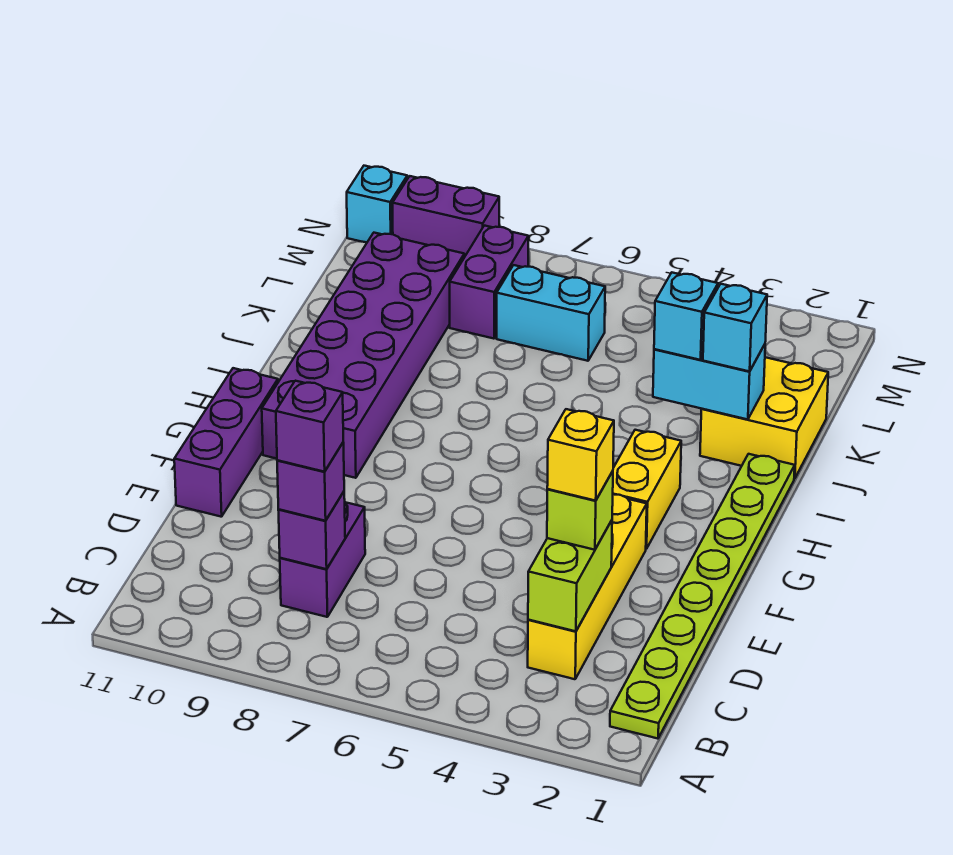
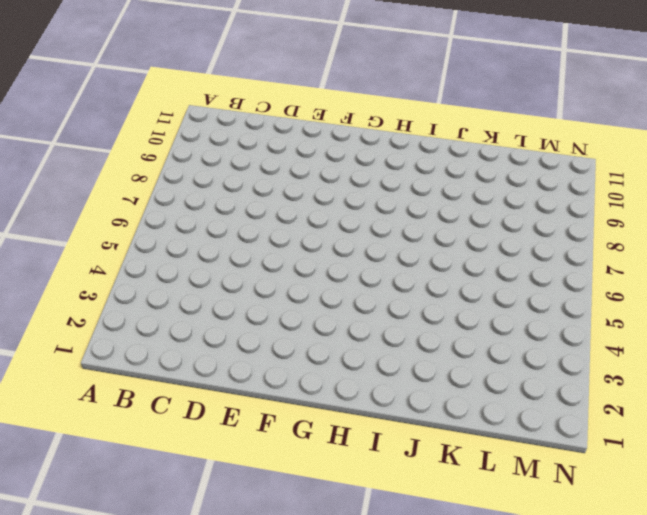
none -> lime 1x8 plate [610,454,795,739]
none -> yellow 1x4 brick [528,494,647,679]
none -> purple 1x2 brick [280,502,365,617]

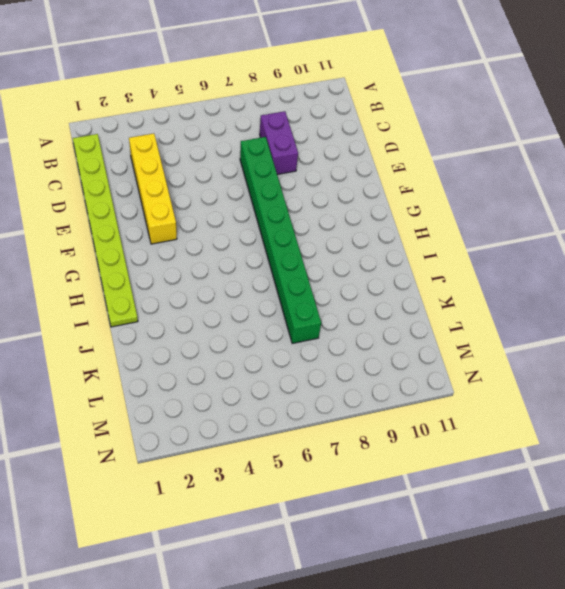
green 1x8 brick [240,137,321,344] -> none
none -> purple 1x3 brick [174,368,278,517]
none -> yellow 1x2 brick [613,430,681,549]
none -> purple 2x6 brick [262,233,464,478]

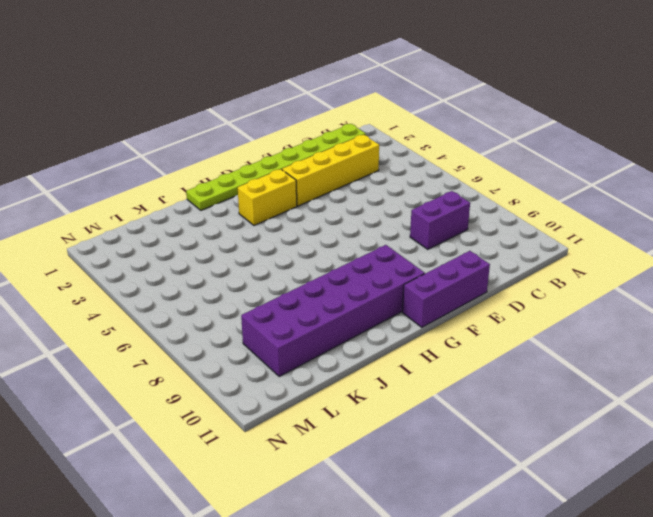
none -> yellow 2x2 brick [700,357,828,479]
none -> cyan 1x2 brick [497,265,605,361]
none -> purple 1x2 brick [450,226,528,339]

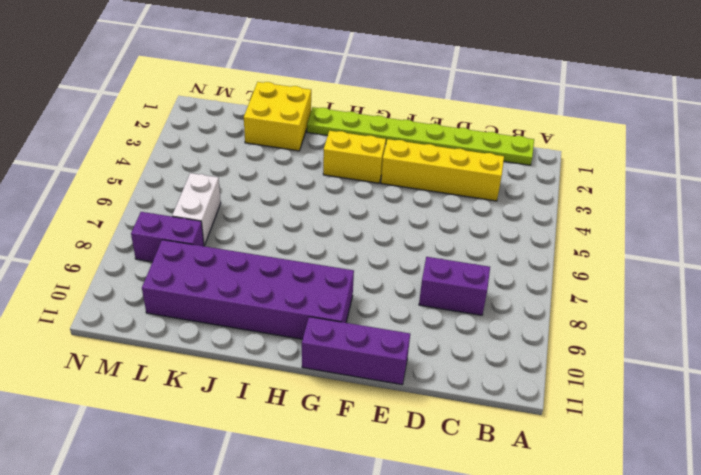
white 1x2 brick [172,173,221,245] -> cyan 1x2 brick [497,265,605,361]
none -> purple 1x2 brick [393,176,499,257]
none -> cyan 1x1 brick [347,166,407,243]
none -> lime 1x2 brick [528,520,612,631]

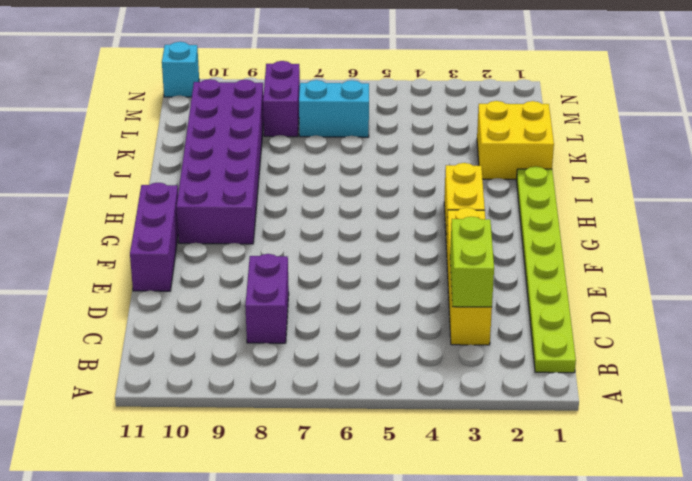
none -> purple 1x2 brick [393,176,499,257]
none -> purple 1x1 brick [278,492,345,569]
none -> cyan 1x2 brick [653,345,765,419]

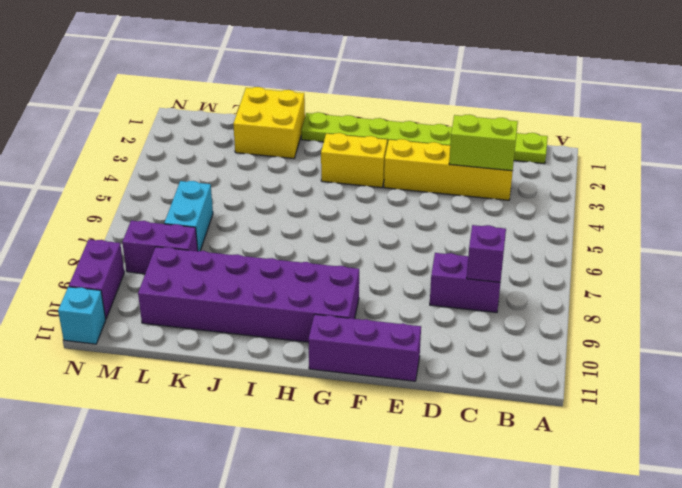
none -> cyan 1x2 brick [653,345,765,419]
none -> purple 1x1 brick [277,442,344,521]
none -> lime 1x1 brick [547,471,613,550]

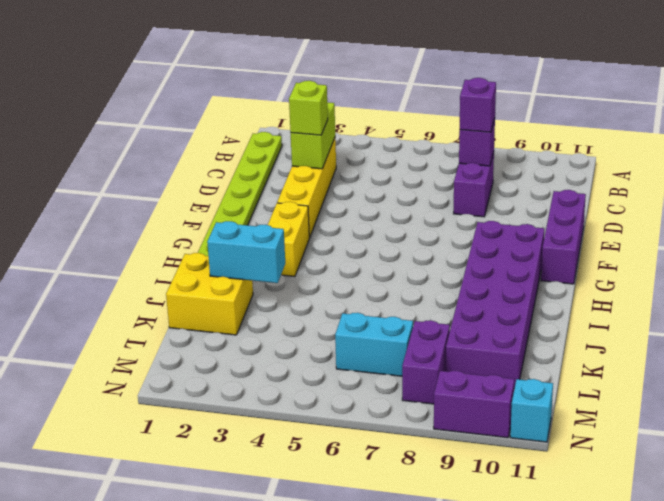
none -> cyan 1x1 brick [703,284,767,371]
none -> cyan 1x1 brick [654,273,718,360]
none -> purple 1x1 brick [276,381,343,472]

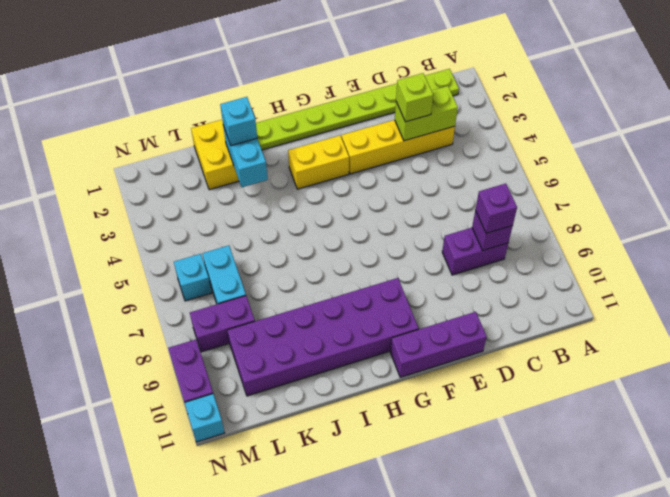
cyan 1x1 brick [174,254,212,301] -> cyan 1x1 brick moved to [654,273,718,360]
none -> purple 1x1 brick [276,381,343,472]
none -> yellow 1x1 brick [547,409,614,501]

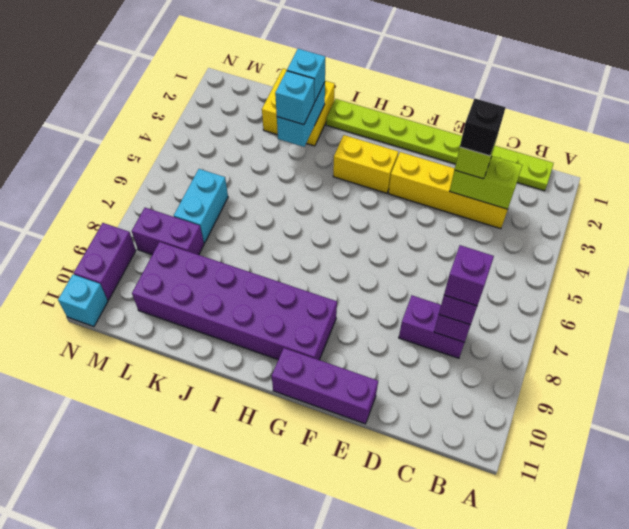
black 1x1 brick [460,99,506,156] -> yellow 1x1 brick [547,409,614,501]

